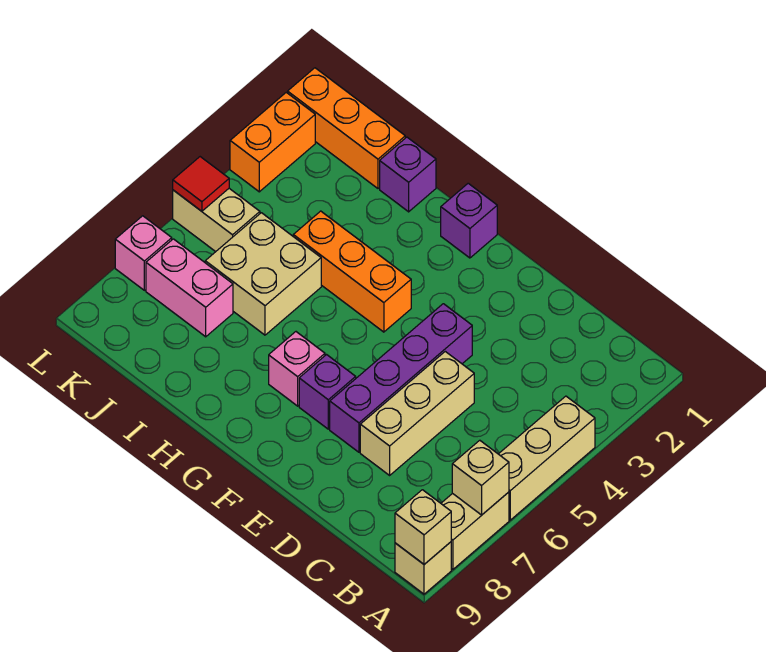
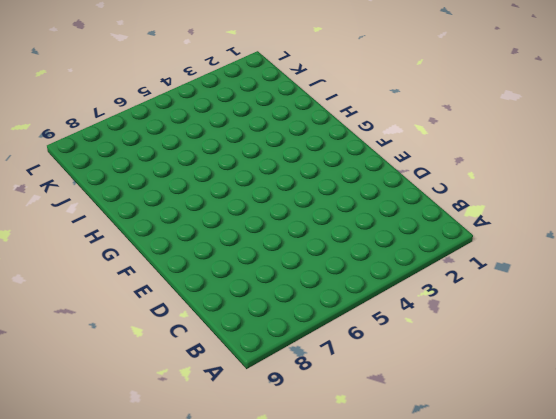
none -> tan 1x3 brick [499,396,595,520]
none -> tan 1x2 brick [441,492,509,570]
none -> tan 1x1 brick [395,542,451,594]

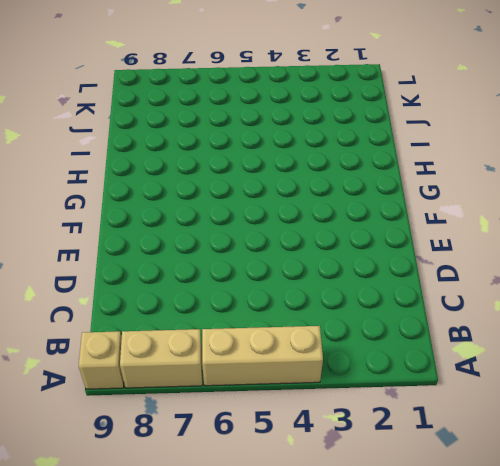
none -> tan 1x3 brick [360,351,474,475]
none -> purple 1x4 brick [330,304,472,452]
none -> purple 1x1 brick [299,355,356,429]

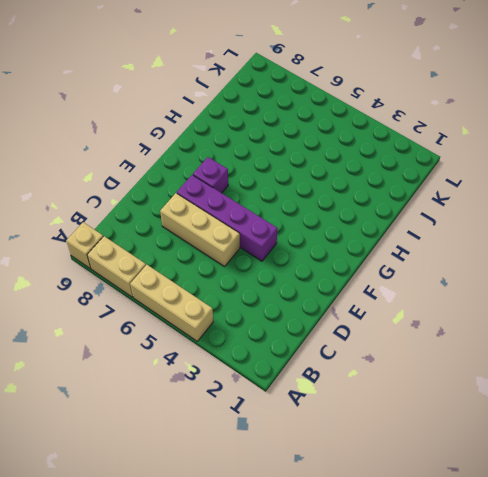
none -> purple 1x1 brick [441,183,497,258]
none -> orange 1x3 brick [293,211,411,332]
none -> pink 1x1 brick [269,332,325,406]

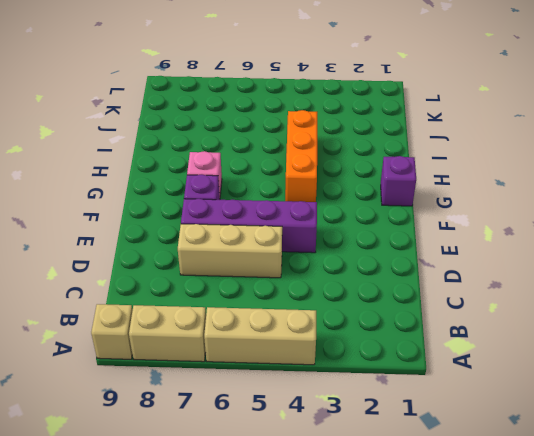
none -> purple 1x1 brick [380,137,436,212]
none -> tan 2x2 brick [205,213,321,335]
none -> orange 1x3 brick [288,68,405,188]

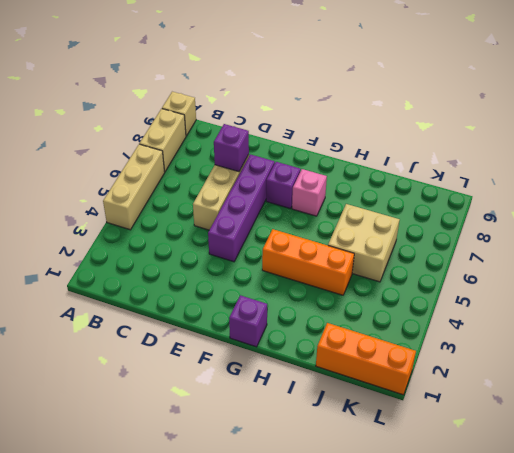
purple 1x1 brick [214,124,249,172] -> purple 1x1 brick moved to [380,137,436,212]
none -> pink 1x2 brick [146,239,233,337]
none -> tan 1x2 brick [173,188,260,252]
none -> orange 1x2 brick [230,92,315,192]

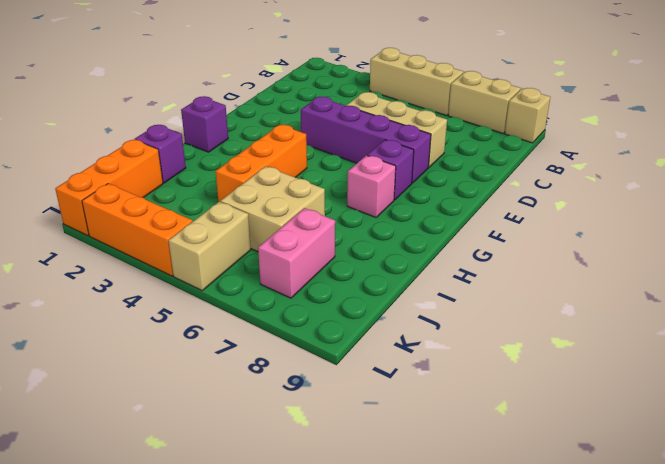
orange 1x3 brick [82,183,193,276] -> orange 1x2 brick [230,92,315,192]
none -> pink 1x1 brick [115,216,172,290]
none -> tan 1x1 brick [452,440,509,515]
none -> tan 1x1 brick [395,490,451,564]

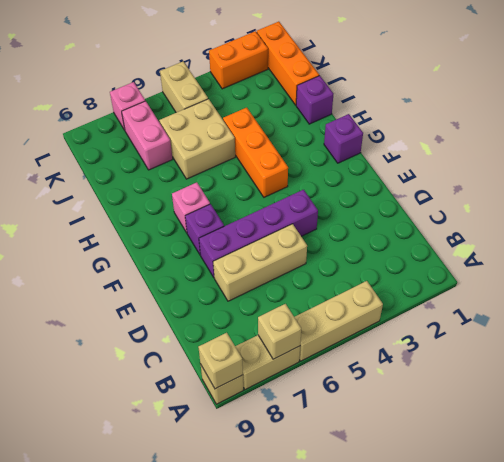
none -> red 1x1 tile [173,157,229,211]

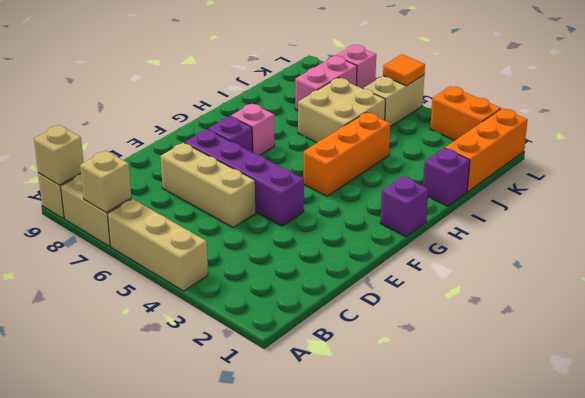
orange 1x1 tile [383,54,425,86] -> red 1x1 tile [173,157,229,211]

